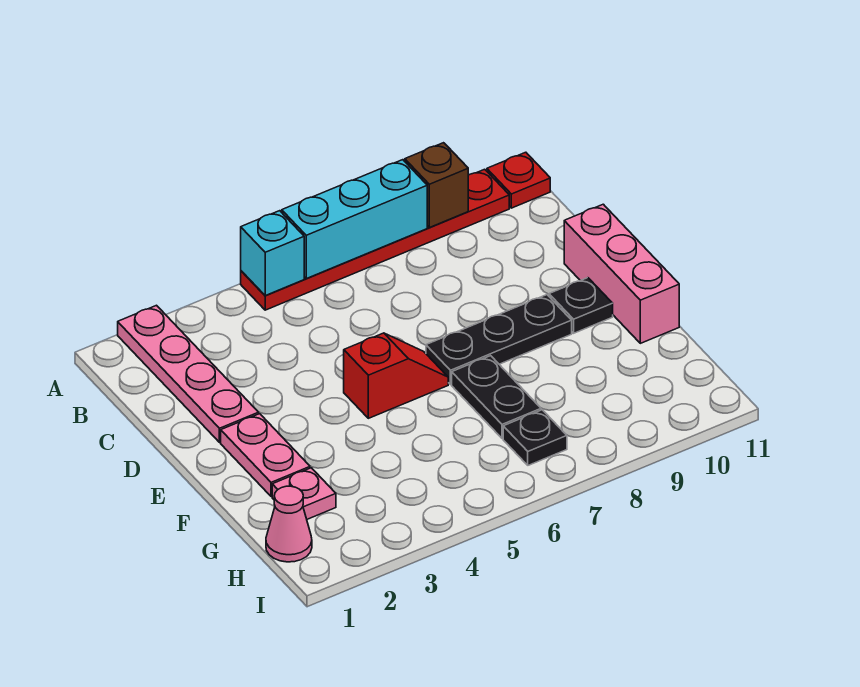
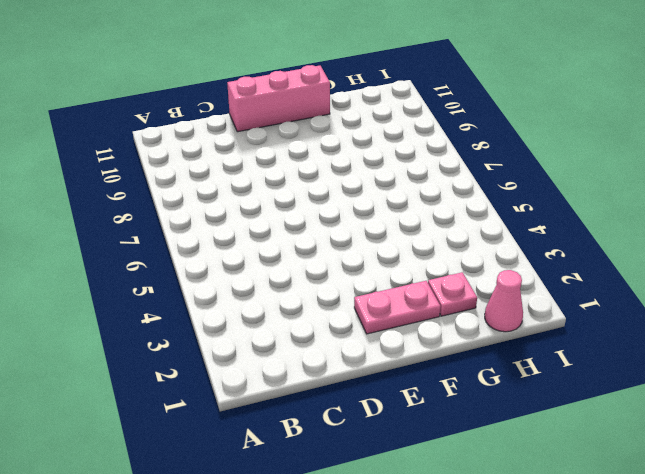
none -> pink 1x4 plate [118,305,259,442]
none -> red 1x6 plate [241,169,509,310]
none -> red 1x1 plate [487,152,550,208]

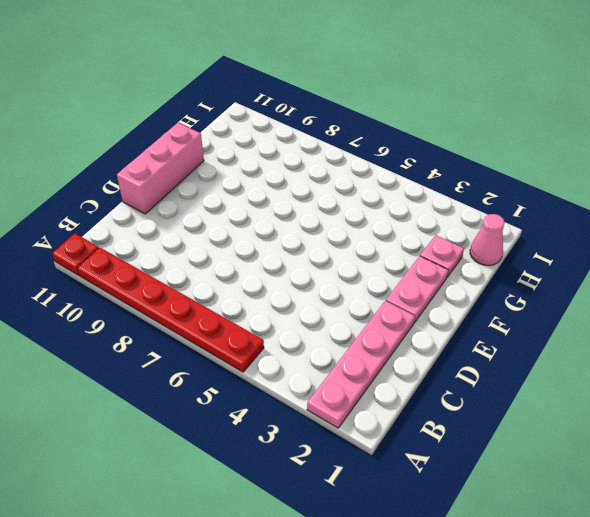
none -> red 1x2 slope [344,333,448,418]
none -> black 1x3 plate [426,295,572,384]
none -> black 1x1 plate [549,278,613,333]

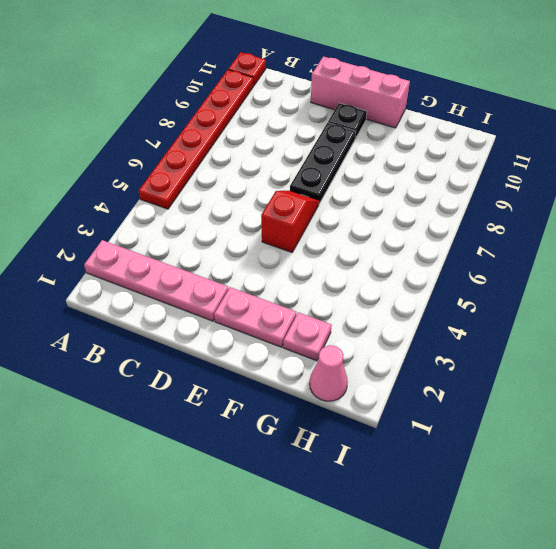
none -> black 1x2 plate [452,356,541,439]
none -> black 1x1 plate [503,410,567,465]
none -> cyan 1x1 brick [241,211,304,296]

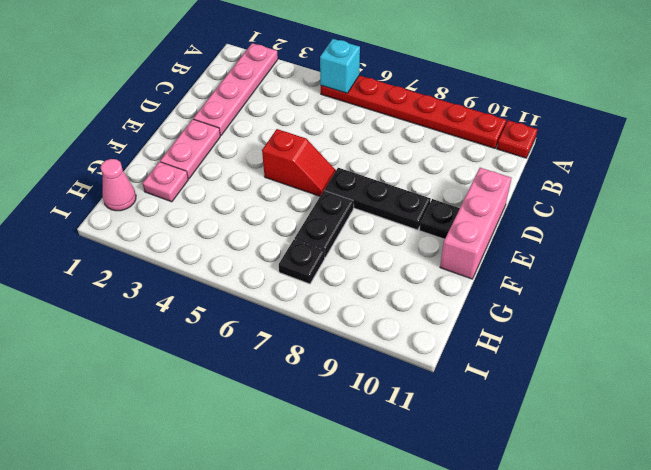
none -> cyan 1x3 brick [282,160,427,279]
none -> brown 1x1 brick [405,143,468,228]

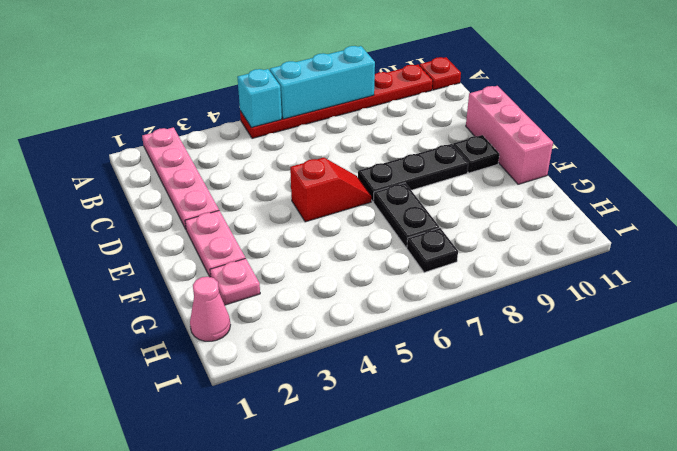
none -> brown 1x1 brick [405,143,468,228]

